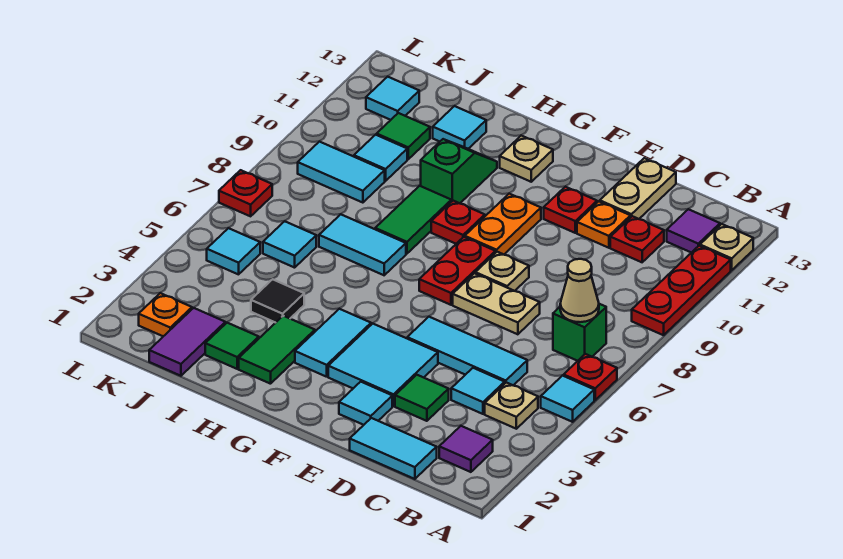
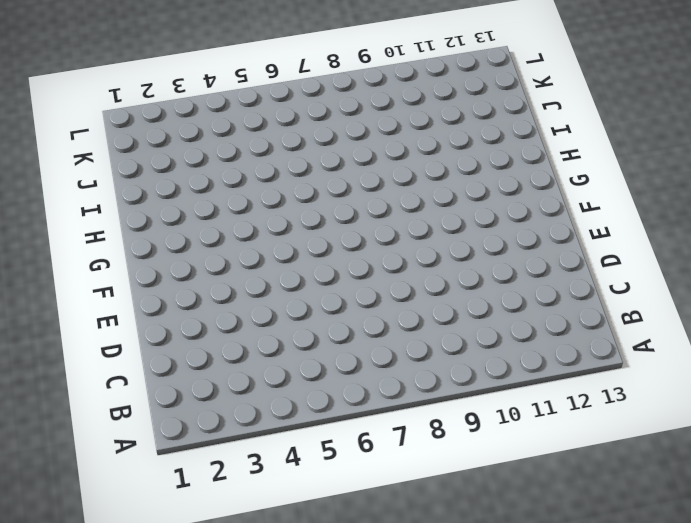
none -> cyan 1x1 tile [541,375,594,422]
none -> red 1x1 plate [564,354,617,400]
none -> red 1x3 plate [632,246,731,335]
none -> tan 1x1 plate [700,224,753,270]

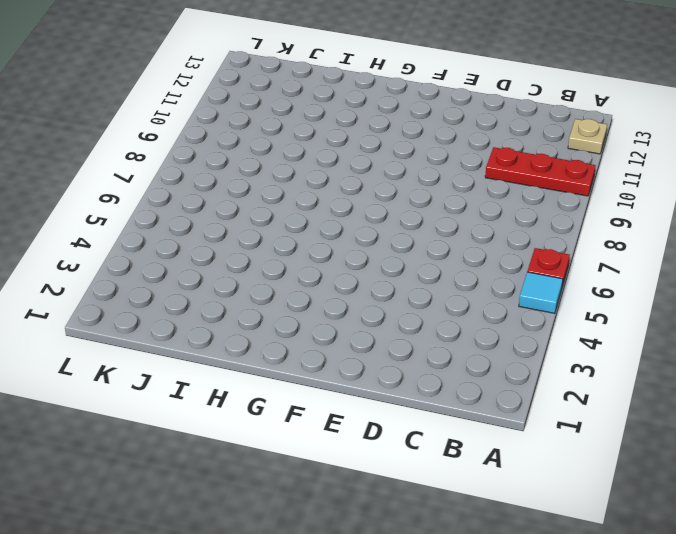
red 1x3 plate [485,147,596,196] -> red 1x3 plate turned to [632,246,731,335]
none -> purple 1x1 tile [439,426,493,472]
none -> tan 1x1 plate [485,383,538,429]
none -> green 1x1 brick [553,304,606,361]
none -> purple 1x1 tile [667,209,720,253]

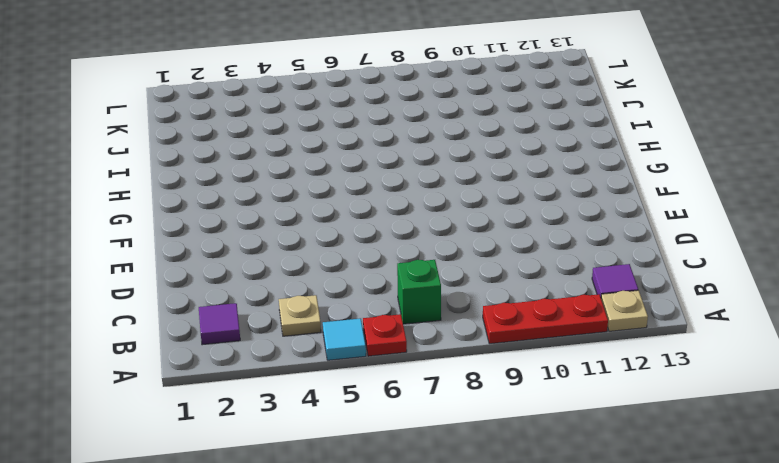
none -> cyan 1x2 tile [350,418,437,479]
none -> cyan 1x1 tile [451,368,505,414]
none -> cyan 1x3 tile [407,317,527,385]
none -> red 1x1 plate [610,216,664,262]

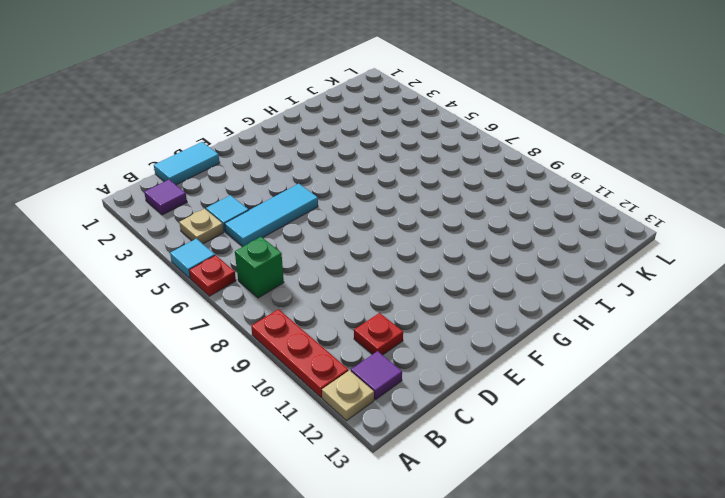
none -> green 1x1 tile [395,375,449,421]
none -> tan 1x2 plate [453,273,540,334]
none -> orange 1x1 plate [577,201,630,248]
none -> tan 1x2 plate [600,158,676,219]

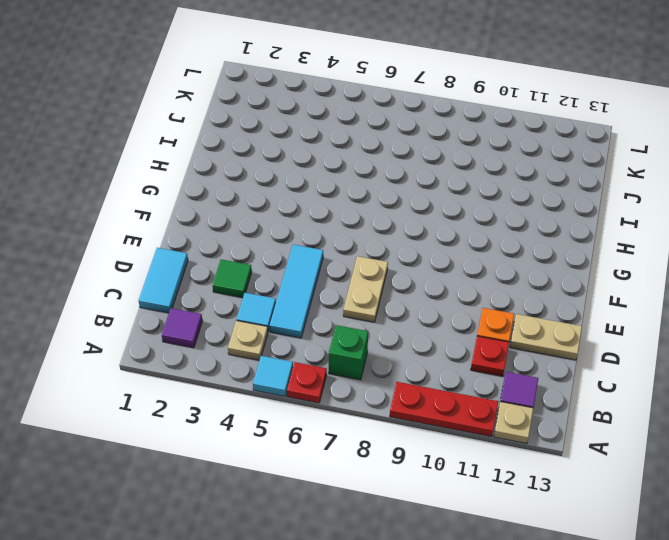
none -> cyan 1x1 tile [339,382,392,425]
none -> cyan 2x2 tile [328,324,438,406]
none -> tan 1x1 plate [475,252,529,291]
none -> red 1x1 plate [544,187,597,233]

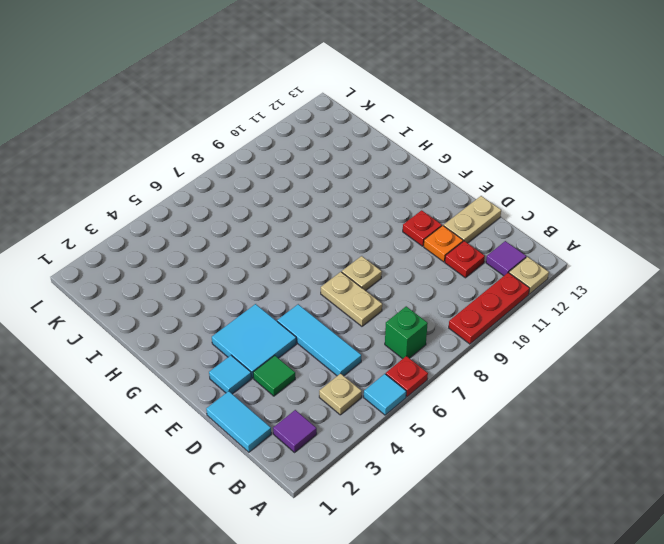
none -> cyan 1x1 tile [451,368,505,414]
none -> red 1x2 plate [419,237,495,305]
none -> orange 1x2 plate [465,194,541,255]
none -> cyan 1x2 tile [295,309,371,377]

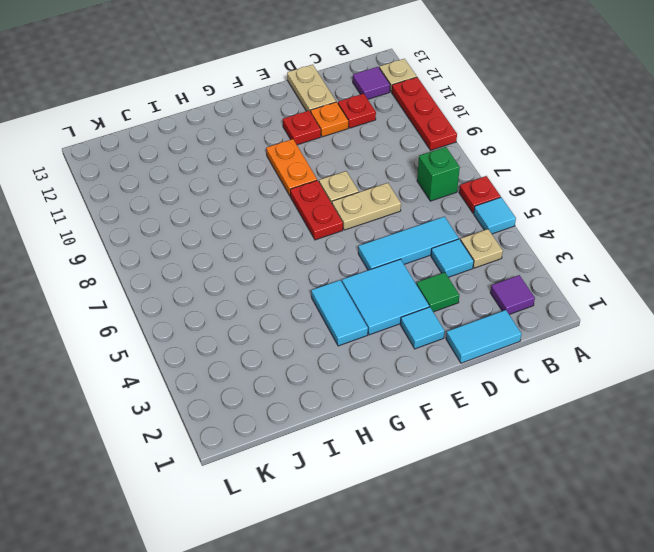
none -> red 1x1 plate [431,201,485,244]
none -> tan 1x1 plate [500,136,553,182]
none -> green 1x2 tile [239,316,315,384]
none -> cyan 1x2 tile [319,214,406,275]

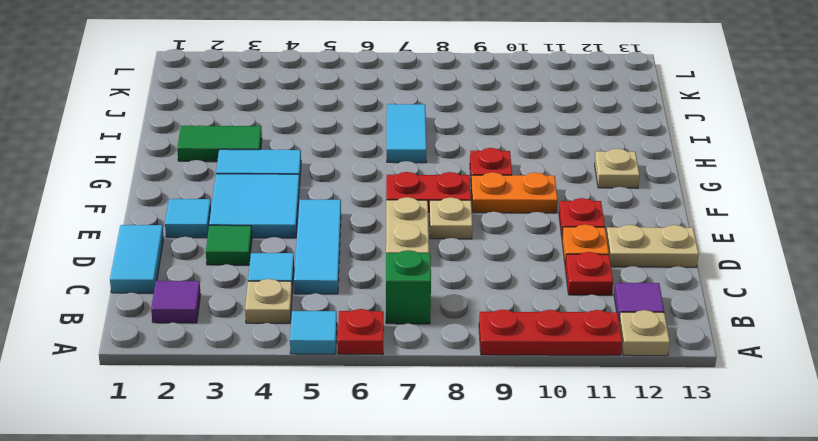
none -> green 1x2 tile [375,186,451,254]
none -> green 1x2 slope [421,139,497,203]
none -> green 1x1 tile [205,323,259,369]
none -> black 1x1 tile [251,279,304,323]

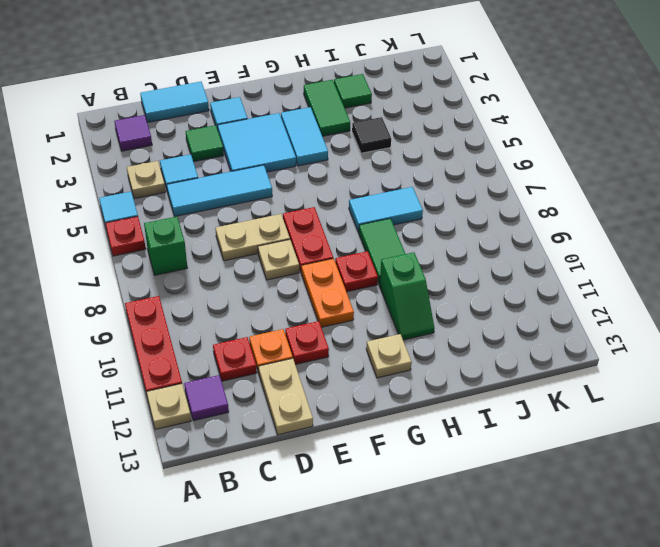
none -> cyan 1x1 tile [433,106,486,149]
none -> purple 1x2 tile [149,308,225,376]
none -> cyan 1x1 tile [263,221,316,268]
none -> cyan 1x2 tile [298,142,385,203]

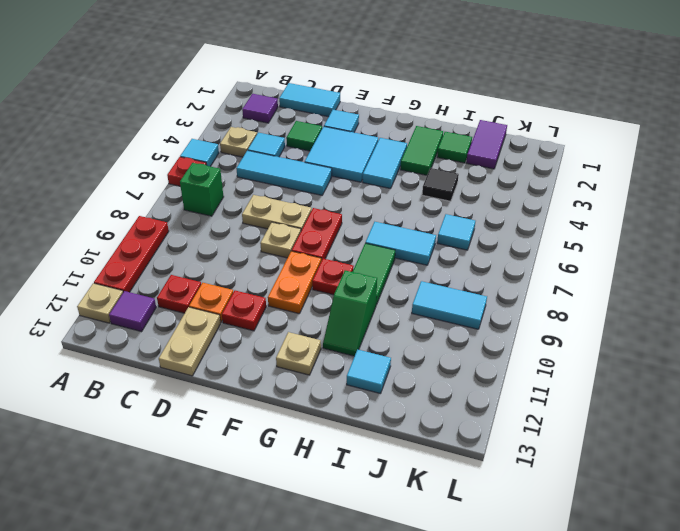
none -> cyan 1x1 tile [354,135,407,181]
none -> green 1x1 tile [377,113,430,159]
none -> orange 1x1 plate [139,293,192,336]
none -> cyan 1x1 tile [207,228,260,274]

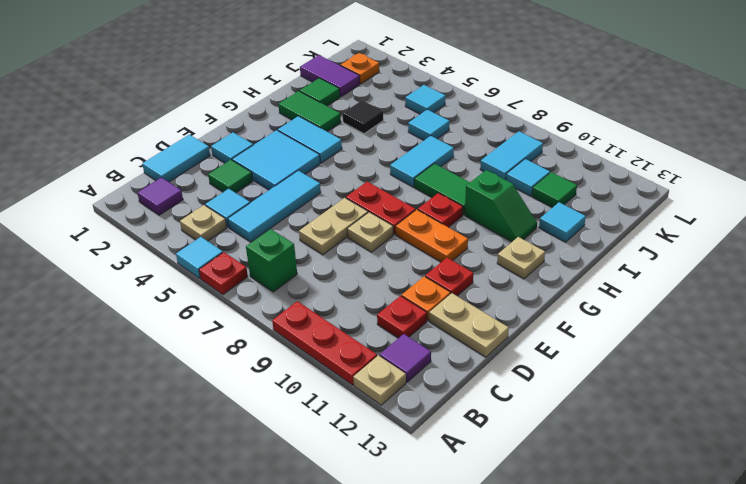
none -> cyan 1x1 tile [366,77,419,120]
none -> red 1x1 plate [219,170,272,216]
none -> tan 1x1 cone [560,259,599,322]

